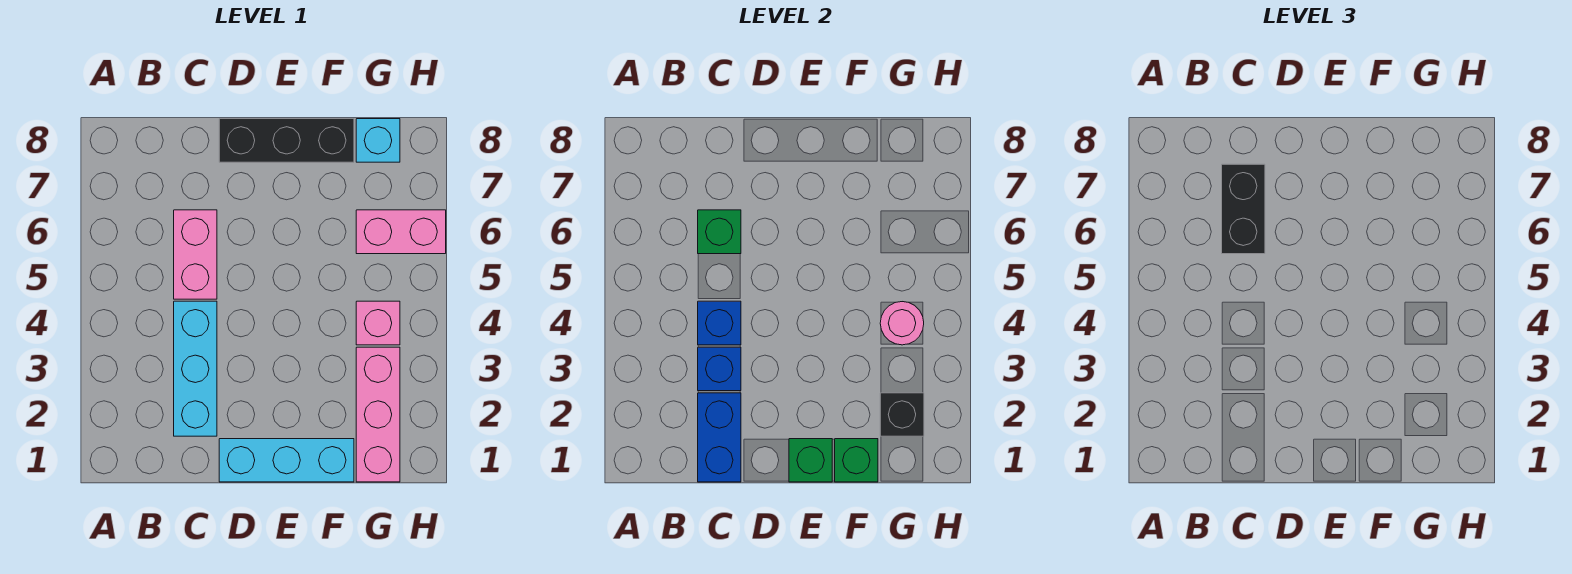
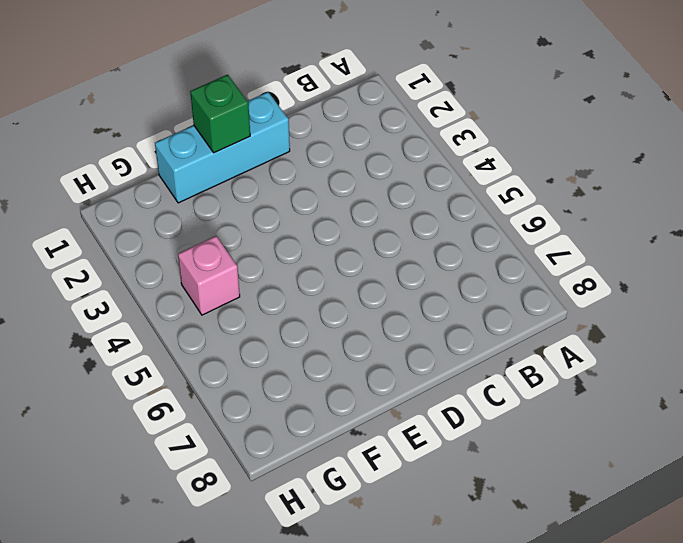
none -> cyan 1x3 brick [174,301,217,436]
none -> pink 1x2 brick [174,210,217,299]
none -> black 1x3 brick [219,119,354,162]

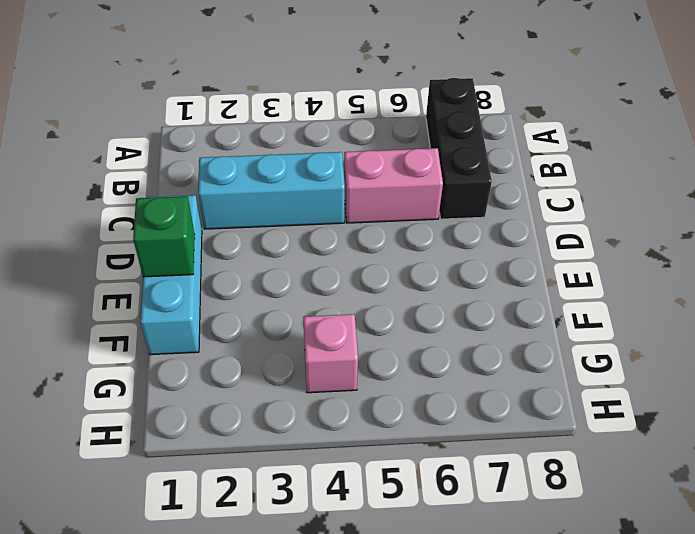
black 1x3 brick [426,78,492,219] -> black 1x3 brick moved to [219,119,354,162]
none -> pink 1x3 brick [356,347,400,482]
none -> pink 1x2 brick [356,210,446,254]
none -> cyan 1x1 brick [356,119,400,162]

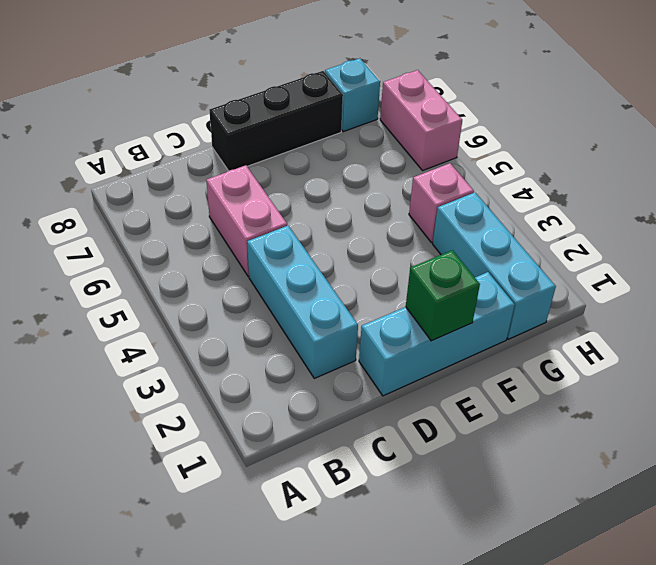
cyan 1x3 brick [433,193,556,339] -> pink 1x3 brick [356,347,400,482]
pink 1x2 brick [380,70,462,170] -> pink 1x2 brick turned to [356,210,446,254]
none -> blue 1x2 brick [698,393,741,482]
none -> blue 1x1 brick [698,347,741,391]
none -> blue 1x1 brick [698,301,741,345]

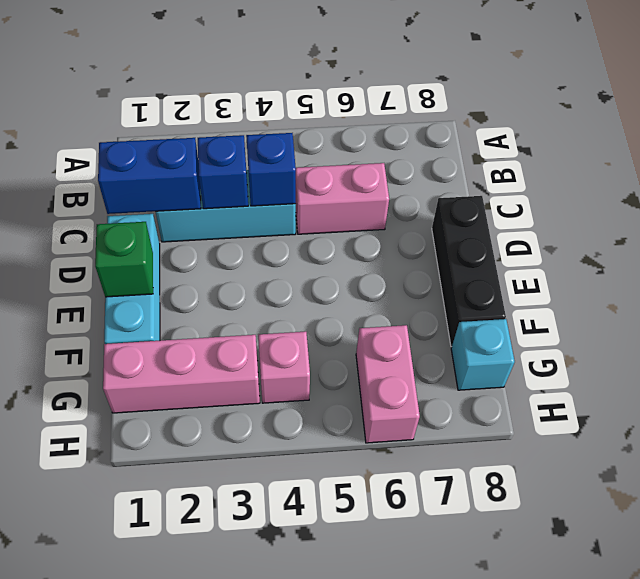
none -> green 1x1 brick [698,210,741,254]
none -> green 1x1 brick [835,439,878,482]
none -> black 1x1 brick [880,393,924,436]

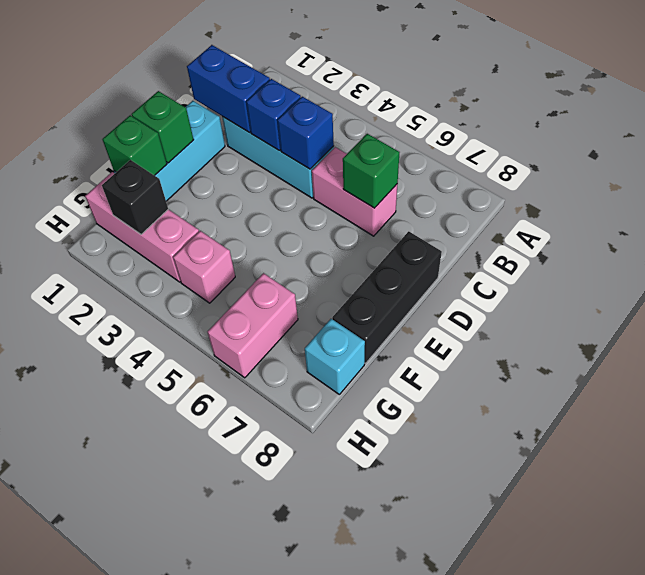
none -> pink 1x1 round brick [880,302,924,345]
none -> black 1x2 brick [1222,164,1265,254]

